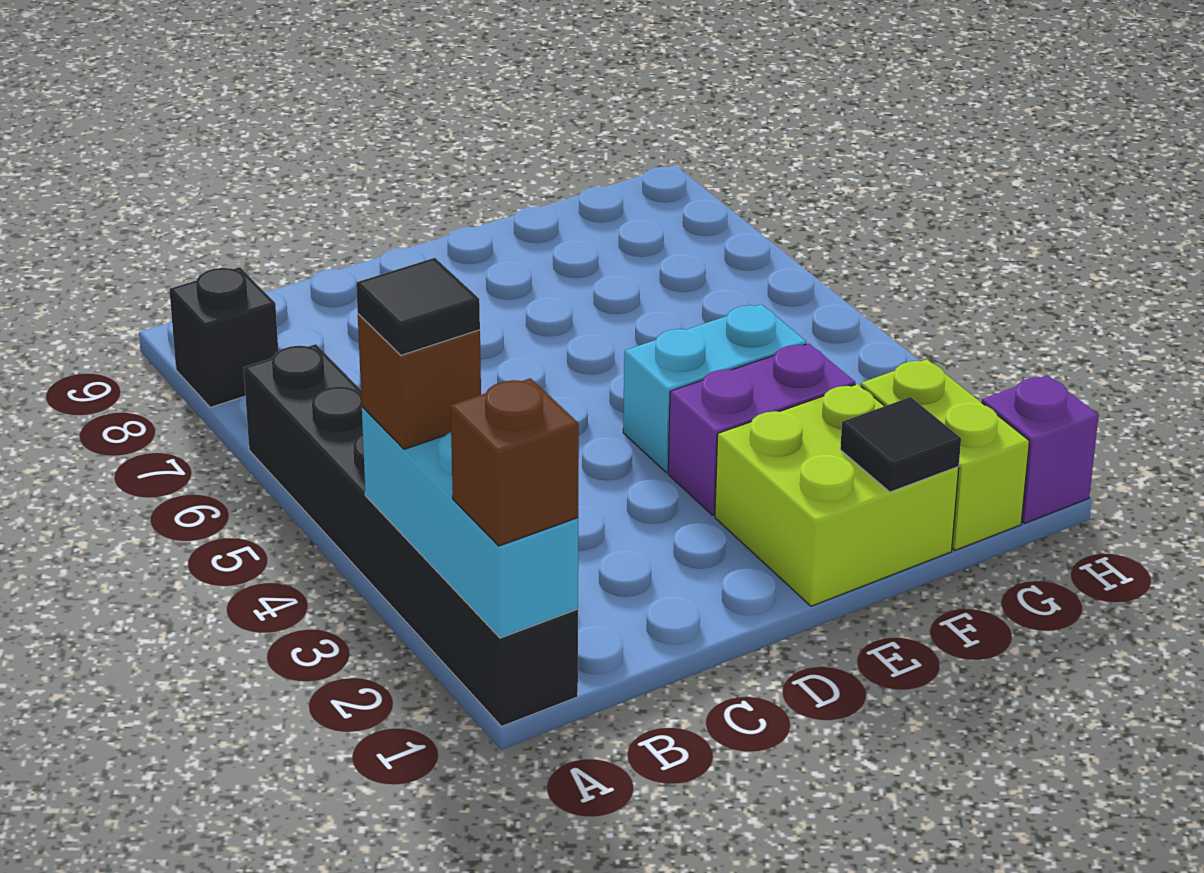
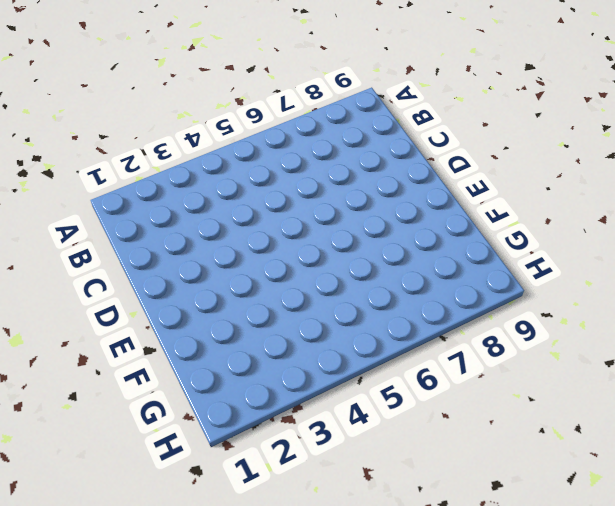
none -> black 1x6 brick [244,344,578,726]
none -> black 1x1 brick [169,267,278,407]
none -> lime 2x2 brick [715,384,959,606]

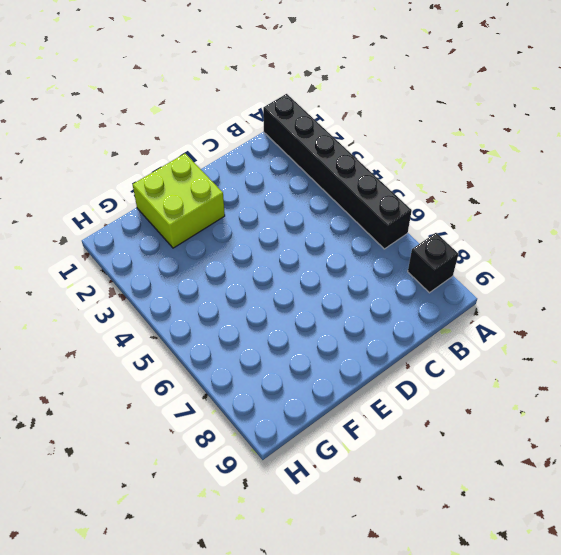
none -> purple 1x2 brick [668,343,855,515]
none -> cyan 1x2 brick [623,304,806,472]
none -> lime 1x2 brick [861,359,1029,550]

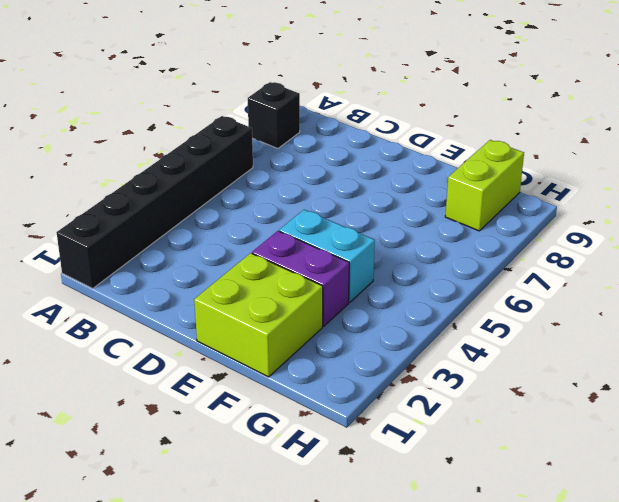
lime 1x2 brick [445,140,524,231] -> lime 1x2 brick moved to [861,359,1029,550]
none -> purple 1x1 brick [982,375,1099,523]
none -> cyan 1x3 brick [362,407,578,638]
none -> black 1x1 tile [840,397,961,492]

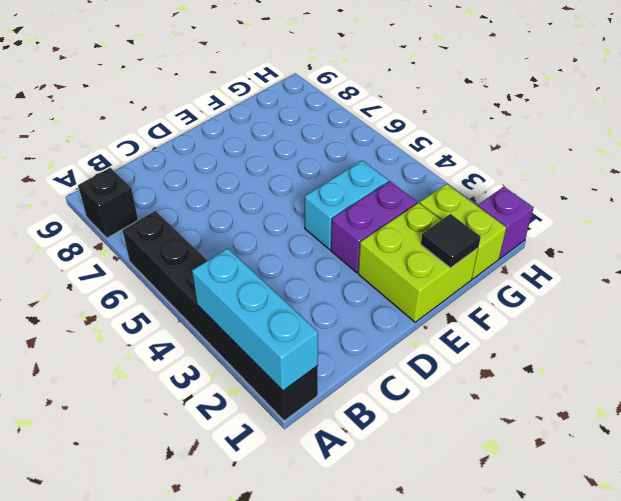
none -> brown 1x1 brick [450,378,579,546]
none -> brown 1x1 brick [358,314,481,449]
none -> black 1x1 tile [356,258,480,355]

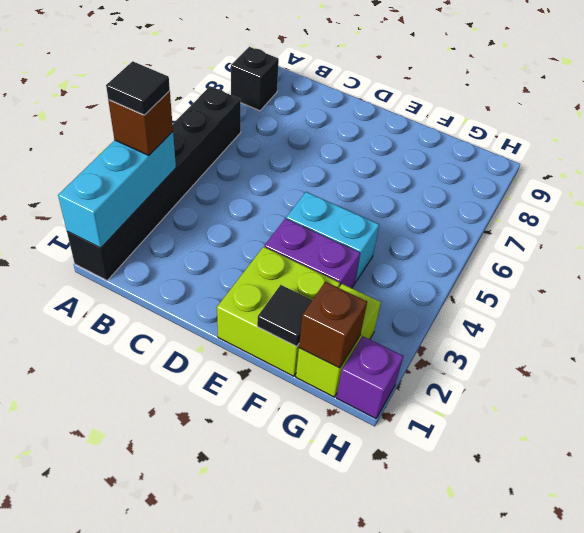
brown 1x1 brick [299,282,367,368] -> brown 1x1 brick moved to [450,378,579,546]

